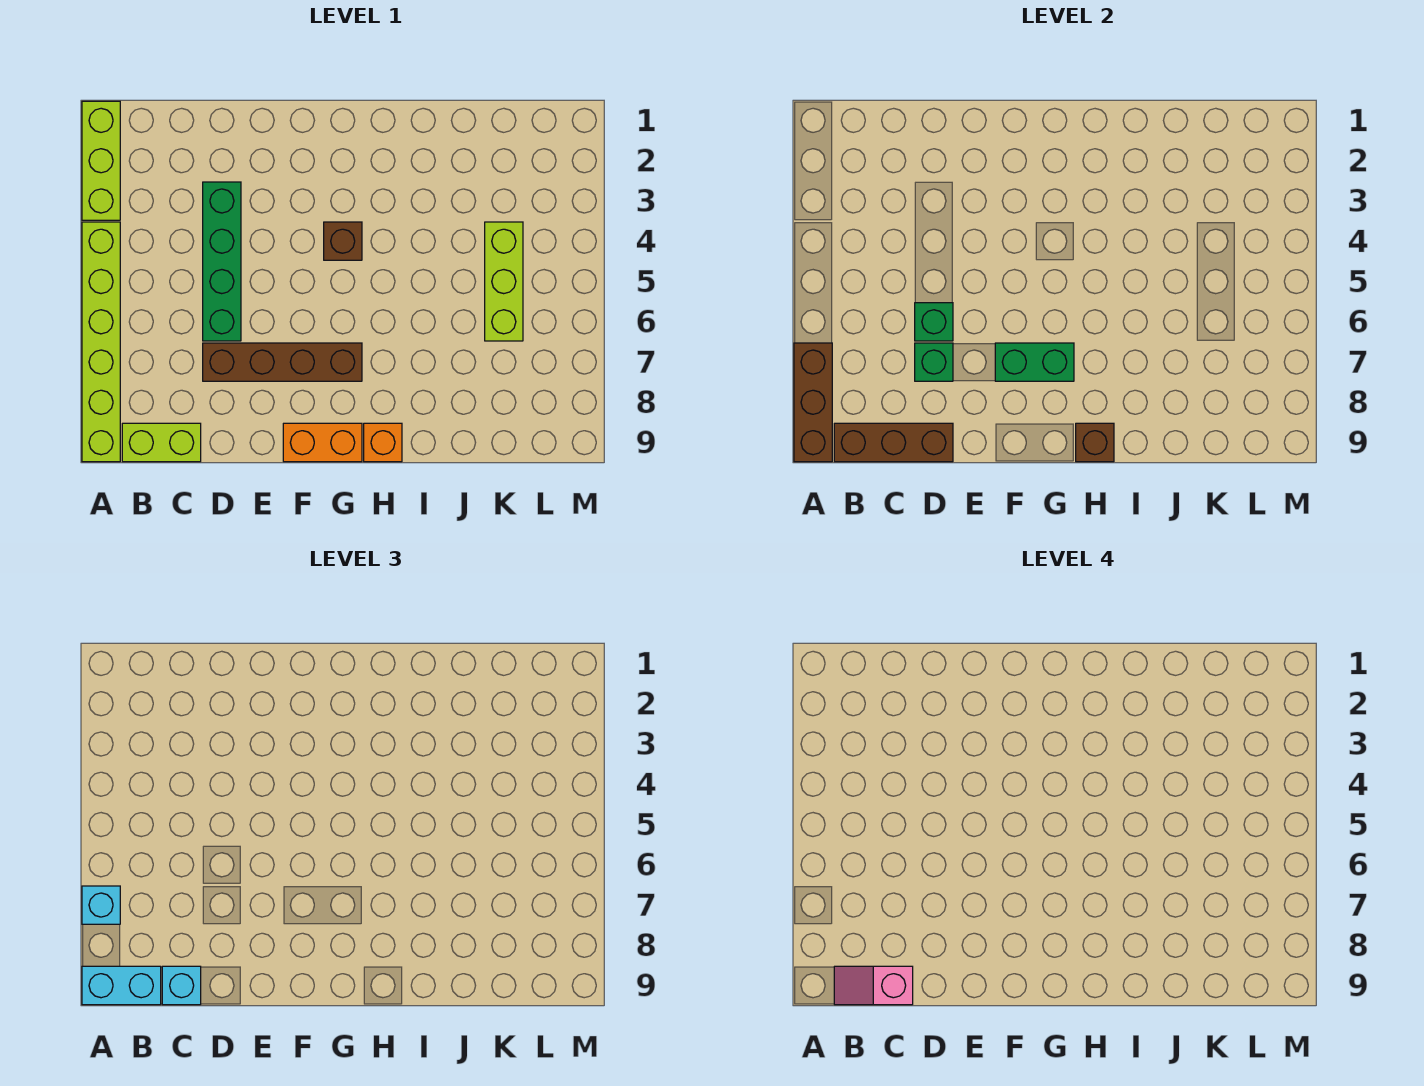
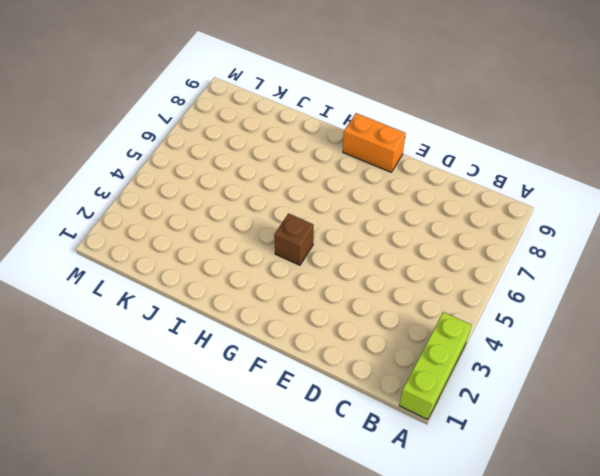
none -> lime 1x6 brick [82,222,120,462]
none -> lime 1x2 brick [122,423,201,462]
none -> green 1x4 brick [203,182,241,341]

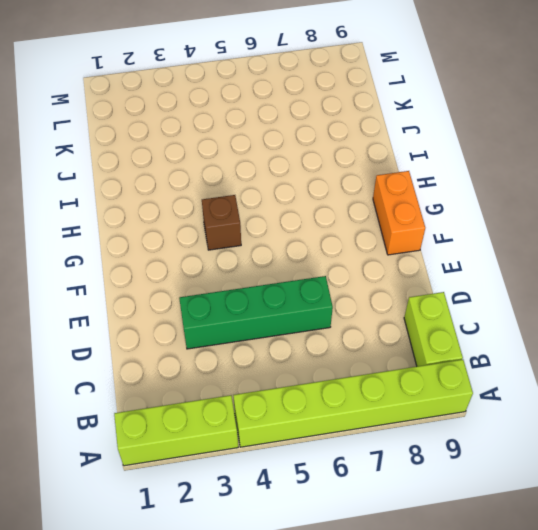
none -> brown 1x4 brick [203,343,362,381]
none -> orange 1x1 brick [364,423,402,462]
none -> lime 1x3 brick [485,222,523,341]

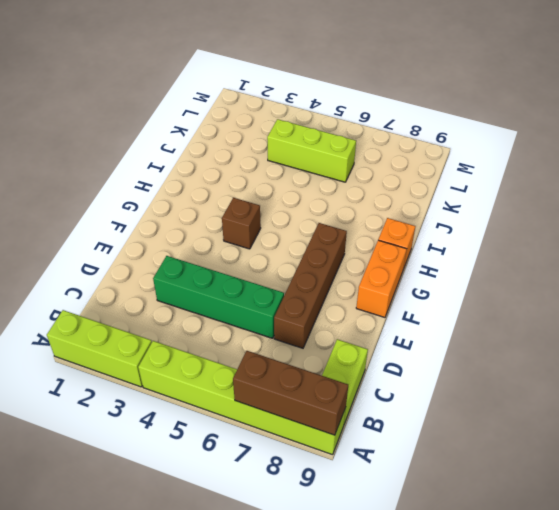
none -> brown 1x3 brick [834,423,953,462]
none -> green 1x1 brick [915,303,953,341]
none -> green 1x1 brick [915,343,953,381]

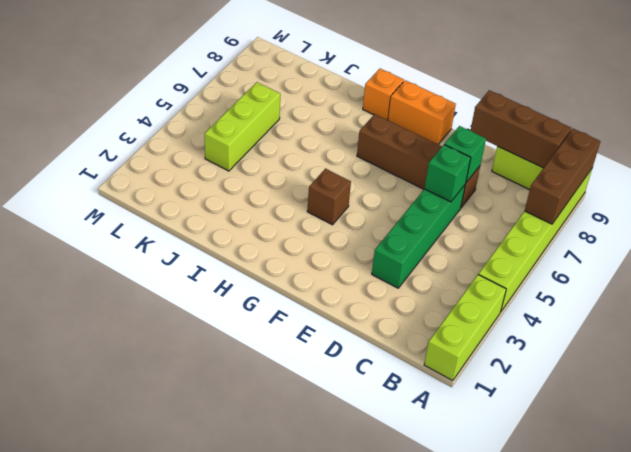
none -> green 1x2 brick [995,343,1074,381]
none -> brown 1x1 brick [1076,423,1114,462]
none -> cyan 1x1 brick [82,886,120,924]

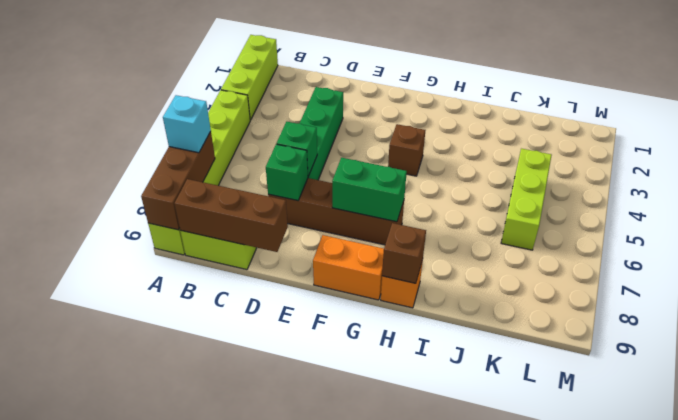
none -> cyan 1x2 brick [82,966,161,1005]
none -> cyan 1x1 brick [162,966,201,1005]
none -> pink 1x2 slope [834,966,913,1005]

